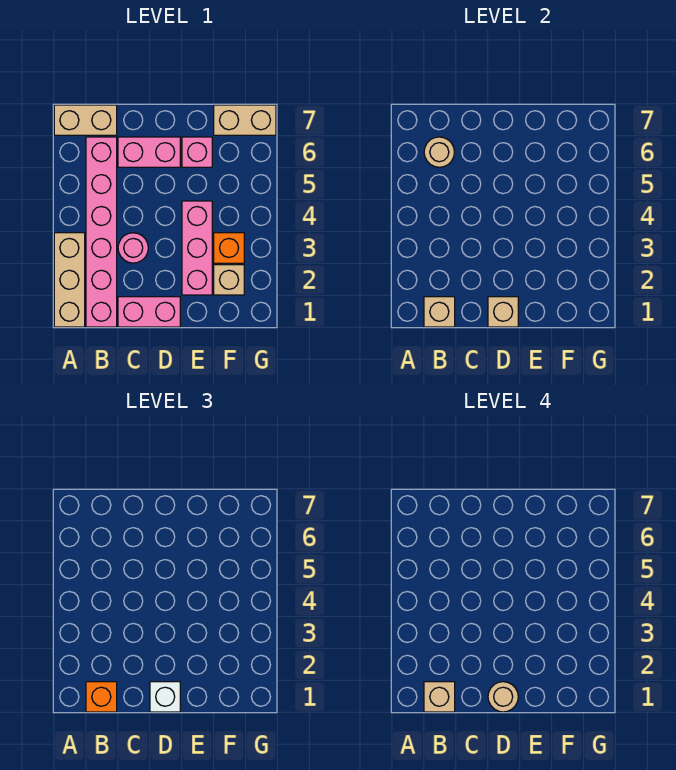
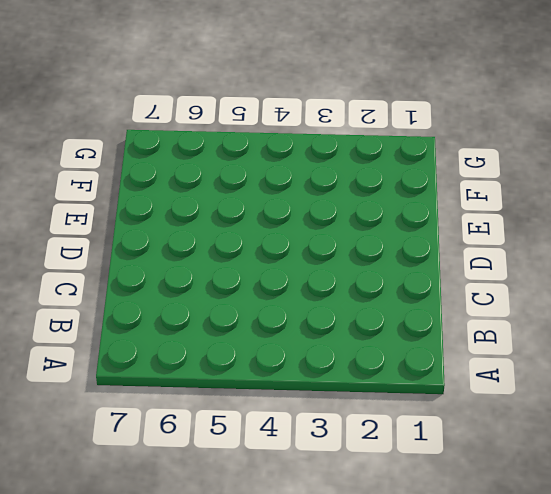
none -> tan 1x3 brick [54,233,85,327]
none -> tan 1x2 brick [54,105,117,135]
none -> pink 1x6 brick [86,137,117,327]

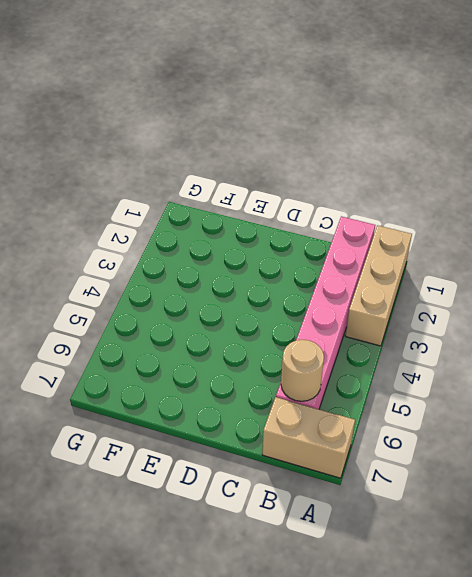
none -> pink 1x2 brick [118,297,180,327]
none -> pink 1x1 round brick [118,233,148,263]
none -> pink 1x2 brick [118,137,180,167]

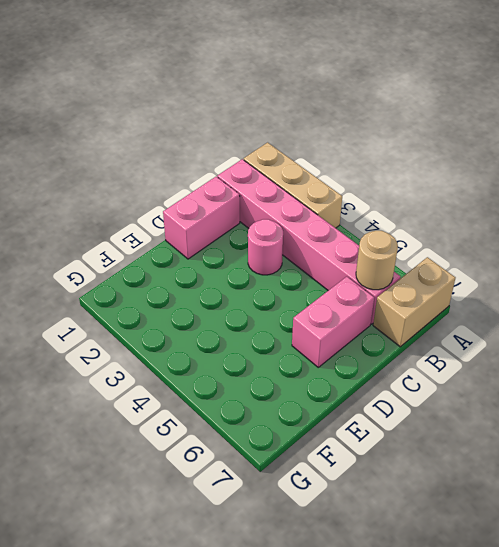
none -> pink 1x3 brick [182,201,212,295]
none -> pink 1x1 brick [182,137,212,167]
none -> tan 1x1 brick [214,265,244,295]

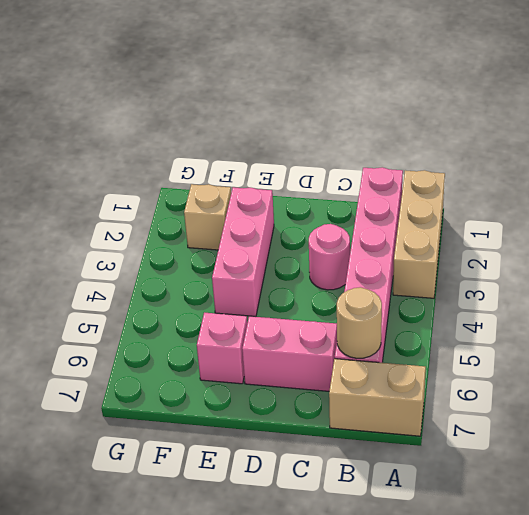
none -> pink 1x2 brick [118,297,180,327]
none -> orange 1x1 brick [214,233,244,263]
none -> tan 1x2 brick [214,105,276,135]

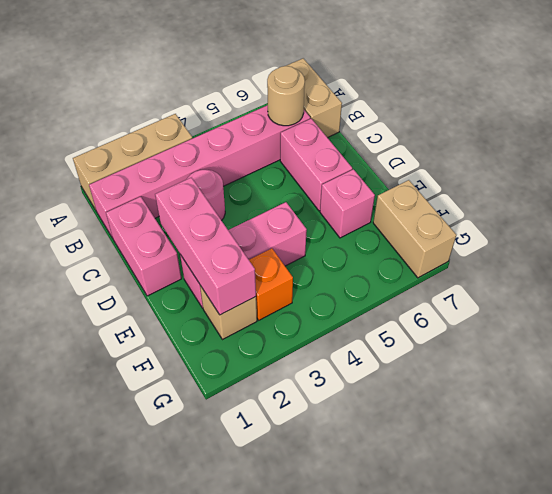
pink 1x3 brick [155,178,256,315] -> none
none -> tan 1x1 brick [424,297,455,327]
none -> tan 1x1 brick [488,297,518,327]
none -> orange 1x1 brick [86,682,117,712]

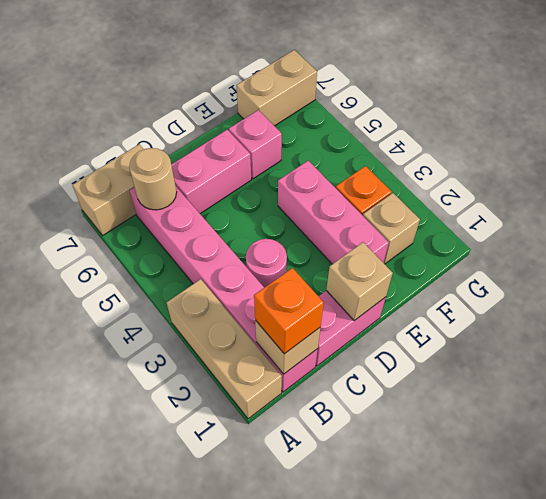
none -> white 1x1 brick [150,682,180,712]
none -> tan 1x1 brick [424,682,455,712]
none -> tan 1x1 round brick [488,682,518,712]

